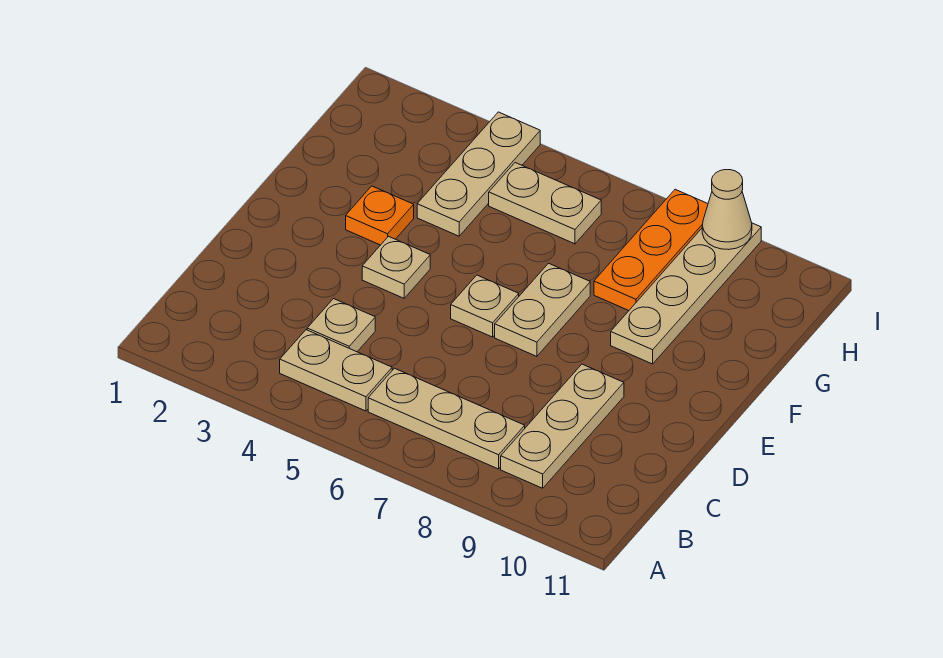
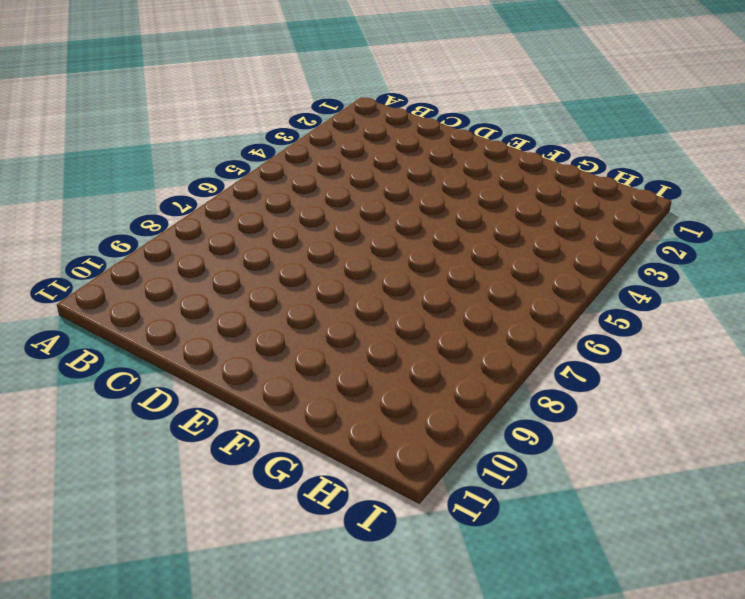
none -> tan 1x2 plate [280,330,392,411]
none -> tan 1x3 plate [368,368,525,469]
none -> tan 1x3 plate [501,364,624,488]

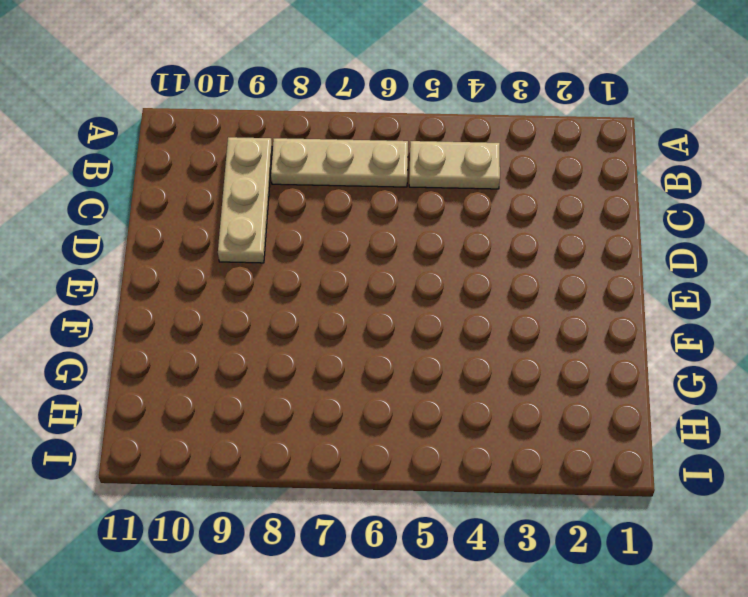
none -> tan 1x1 plate [307,299,375,352]
none -> tan 1x1 plate [362,236,430,298]
none -> tan 1x1 plate [451,275,519,337]

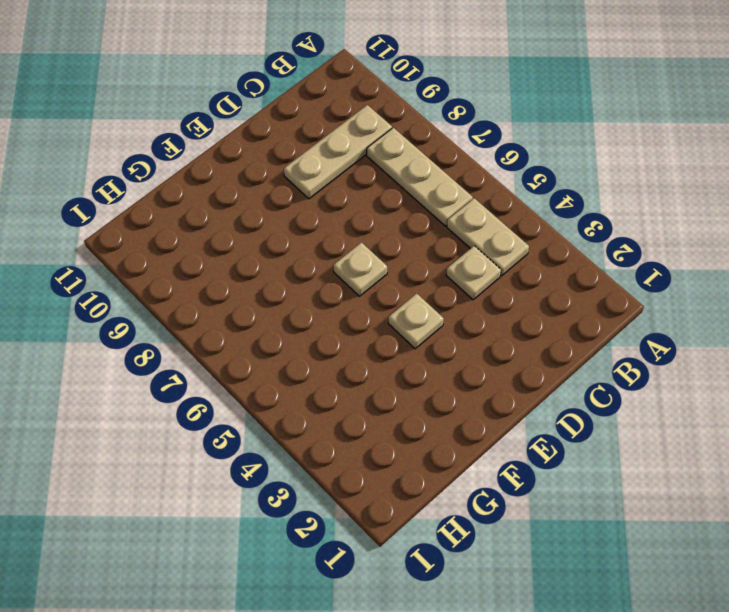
none -> tan 1x2 plate [495,263,590,356]
none -> orange 1x1 plate [346,186,414,245]
none -> tan 1x4 plate [611,223,761,364]

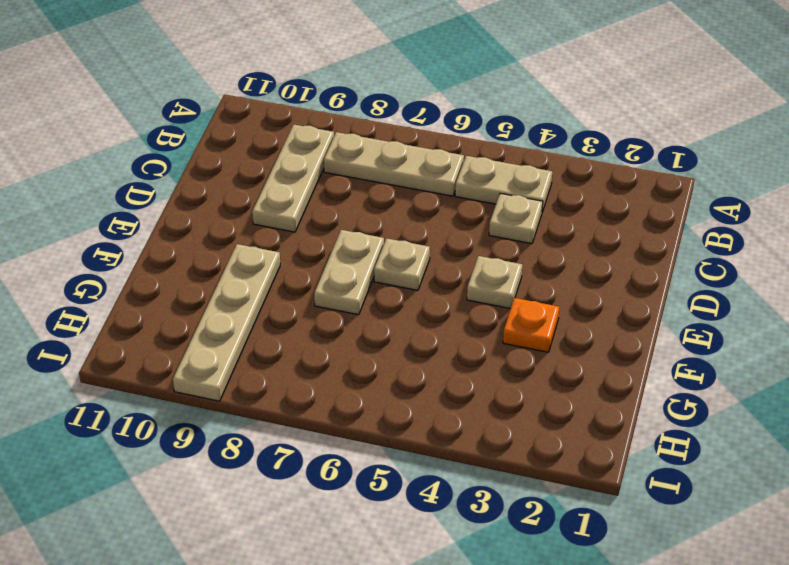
none -> tan 1x3 plate [417,112,540,236]
none -> orange 1x3 plate [594,189,708,311]
none -> tan 1x2 plate [489,163,601,244]

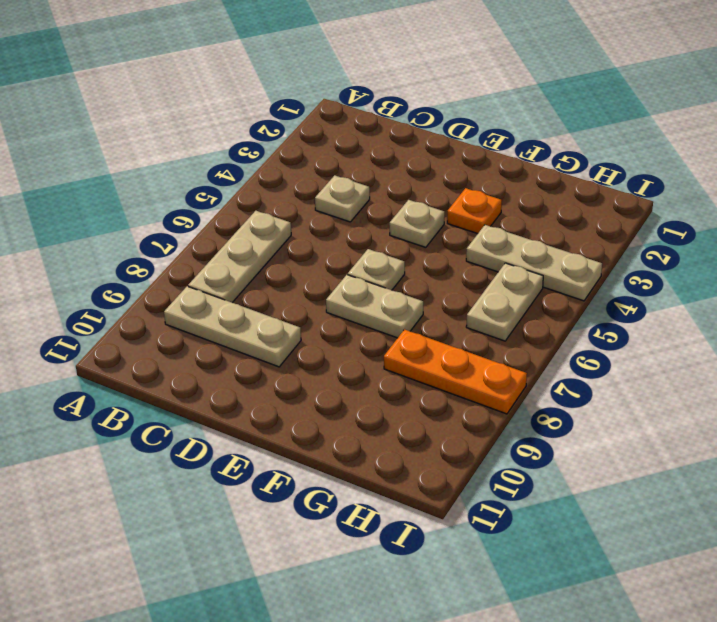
none -> tan 1x2 plate [280,330,392,411]
none -> tan 1x4 plate [611,223,761,364]
none -> tan 1x1 cone [702,170,752,250]

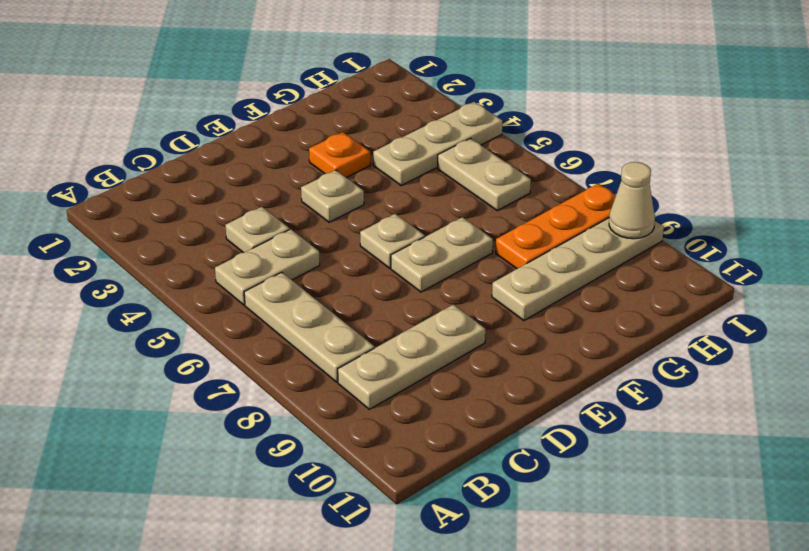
tan 1x2 plate [215,229,320,305] -> tan 1x2 plate turned to [280,330,392,411]

